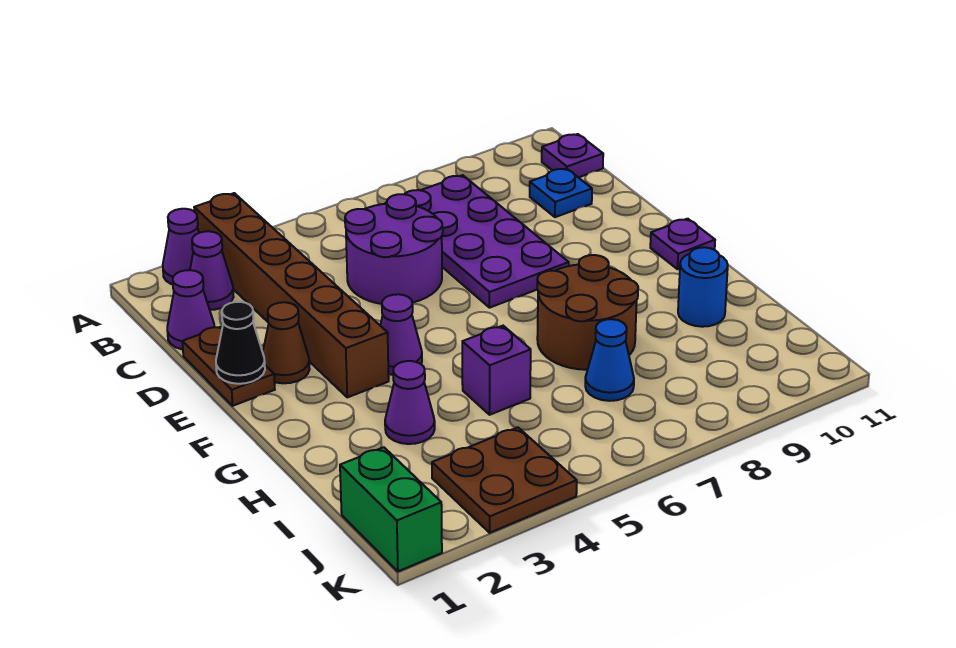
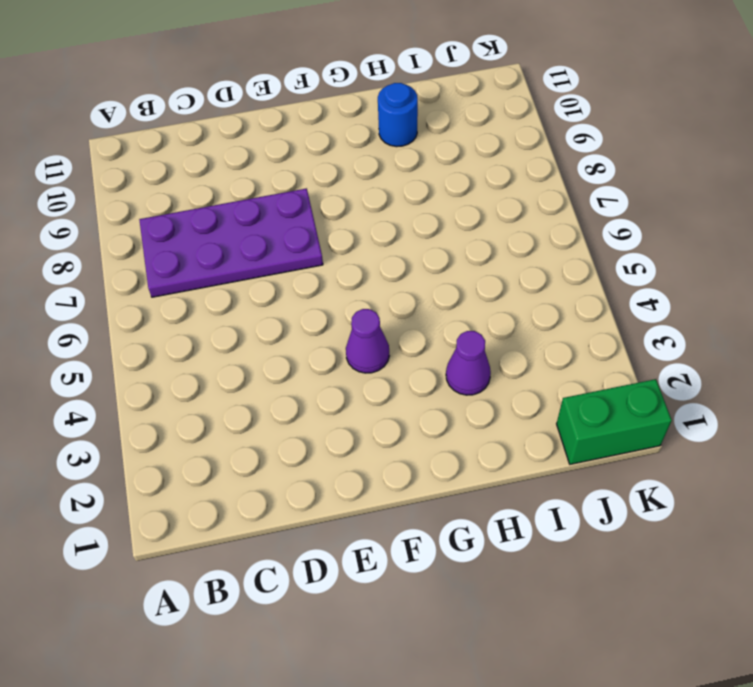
none -> purple 1x1 cone [163,209,199,284]
none -> brown 1x6 brick [194,193,389,397]
none -> purple 1x1 cone [190,231,234,310]

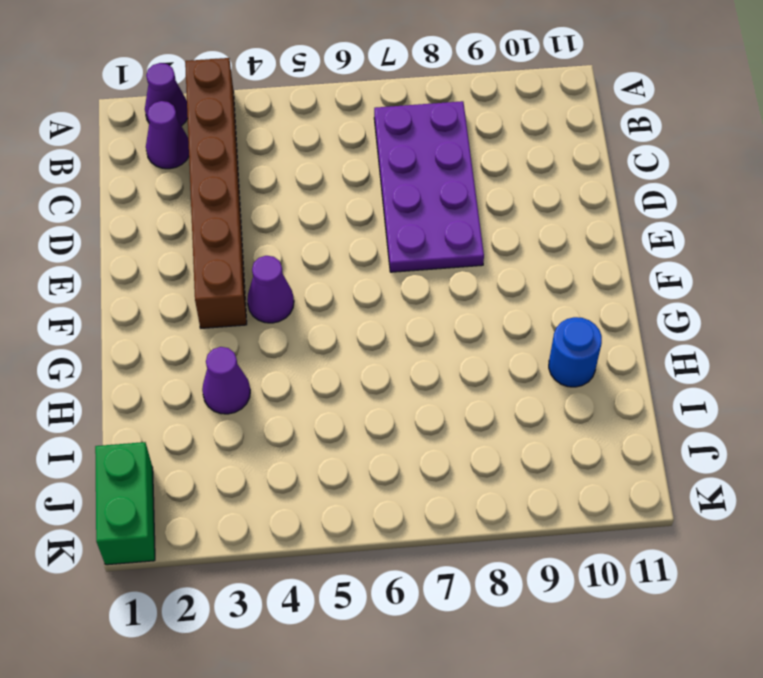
none -> purple 1x1 plate [542,134,603,178]
none -> purple 1x1 cone [167,270,214,349]
none -> purple 2x2 round brick [345,194,443,304]

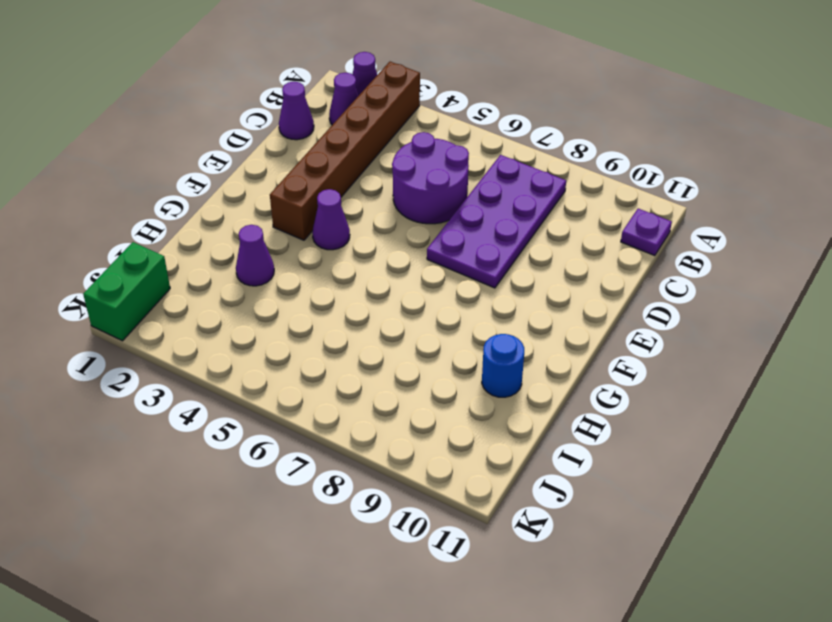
none -> blue 1x1 plate [530,168,592,217]
none -> brown 1x2 plate [182,326,275,406]
none -> brown 1x1 cone [263,302,310,383]

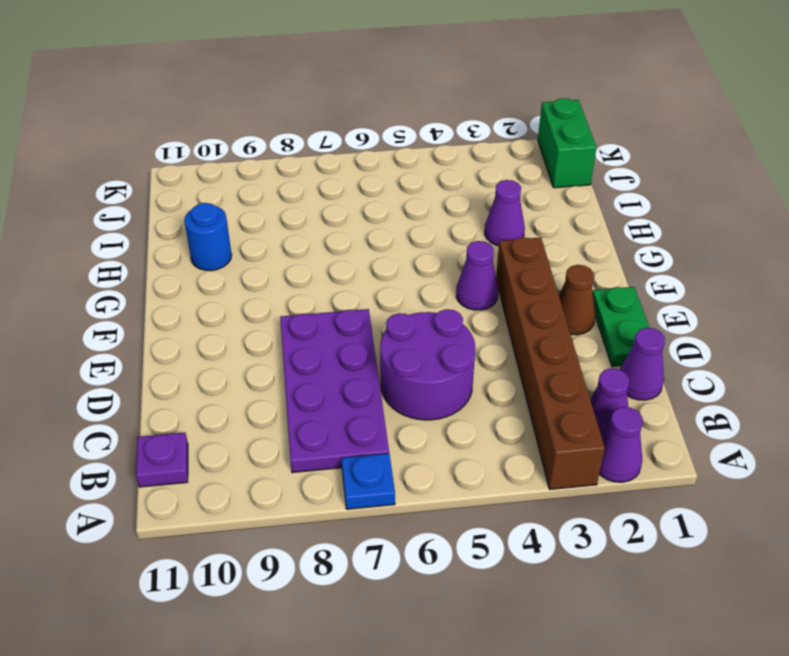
blue 1x1 plate [341,453,395,509] -> blue 1x1 plate moved to [530,168,592,217]
green 1x2 plate [593,287,649,367] -> brown 1x2 plate [182,326,275,406]
none -> purple 1x1 plate [650,219,715,269]
none -> brown 2x2 round brick [537,255,638,370]
none -> purple 1x1 brick [462,326,531,415]

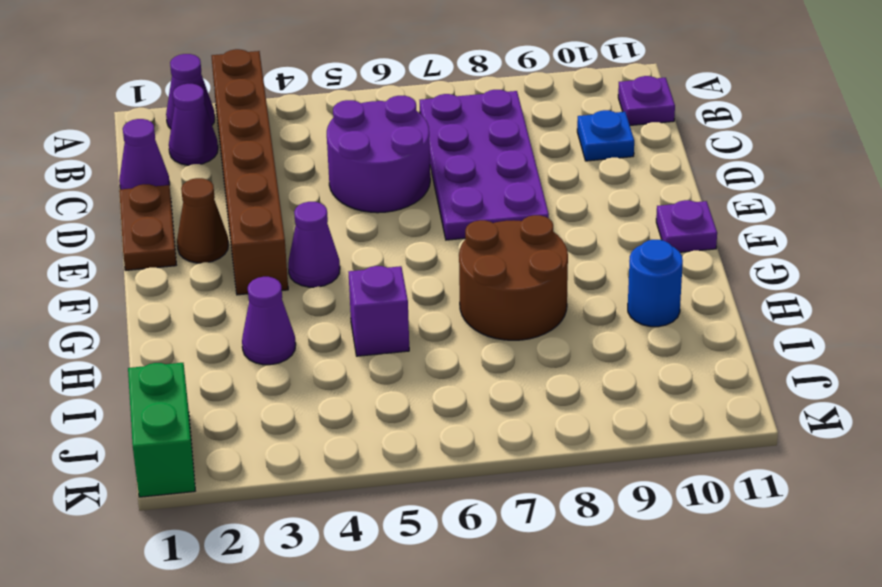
none -> blue 1x1 cone [585,319,634,401]
none -> brown 2x2 plate [432,427,577,533]
none -> black 1x1 cone [216,302,265,384]

